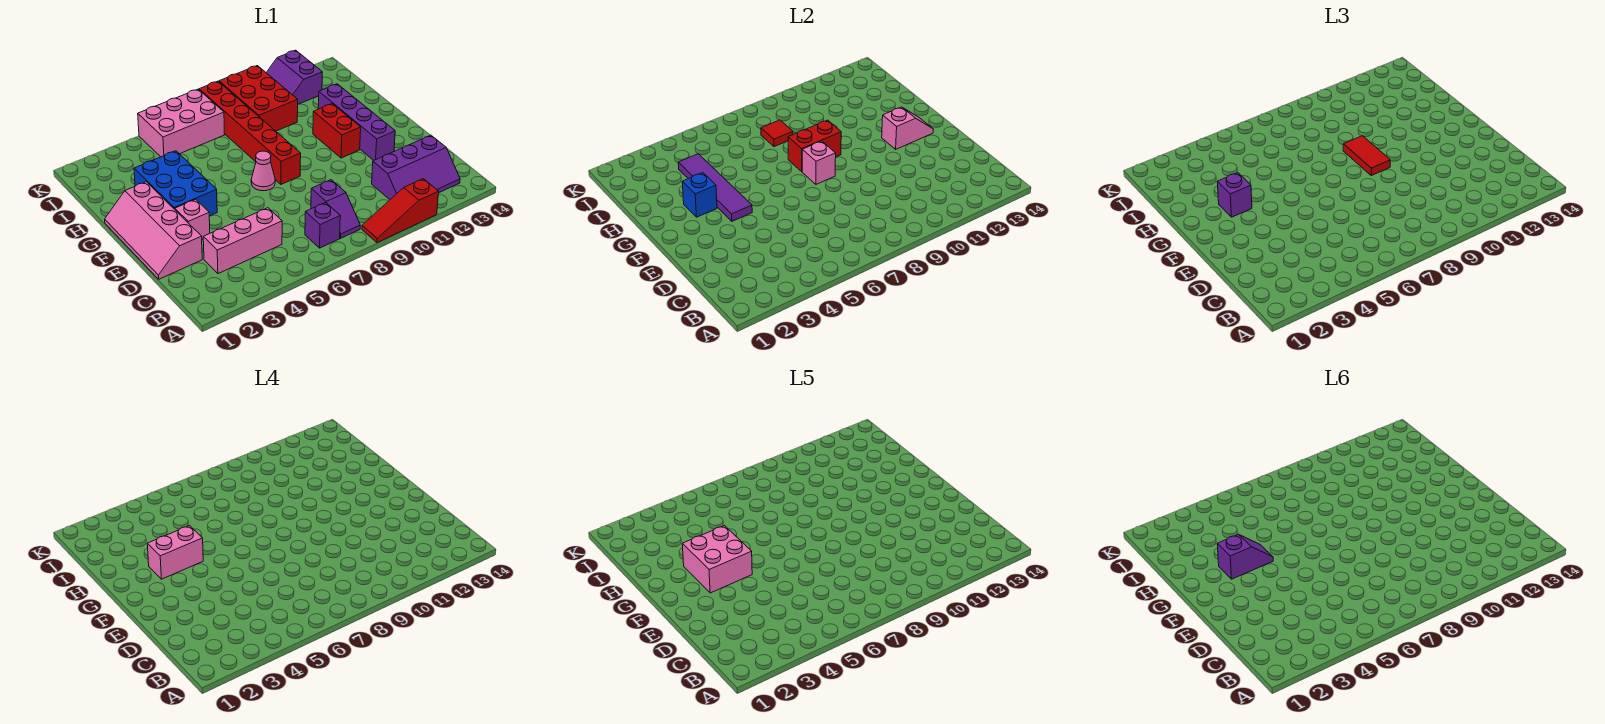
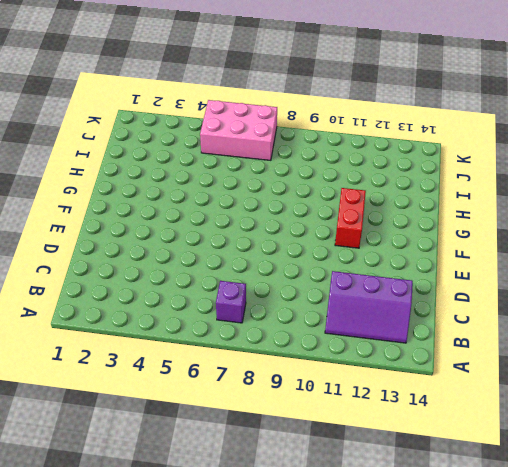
none -> red 1x3 slope [362,179,439,243]
none -> purple 1x2 slope [311,180,360,238]
none -> pink 1x3 brick [203,208,282,274]

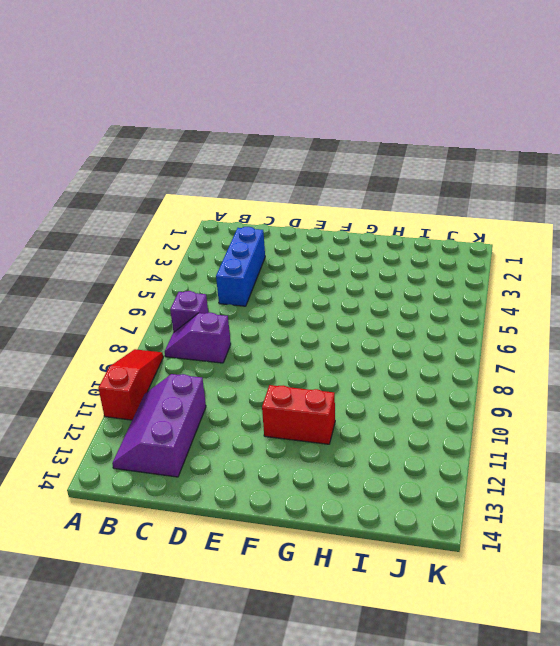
blue 1x3 brick [216,227,265,306] -> pink 1x3 brick [203,208,282,274]
none -> pink 2x4 slope [105,182,202,279]
none -> pink 1x1 brick [175,199,210,239]
none -> purple 1x4 brick [318,84,395,160]

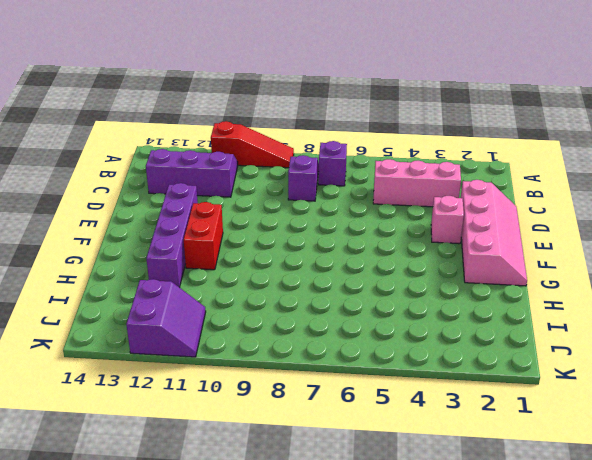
none -> blue 2x3 brick [134,151,217,216]
none -> pink 1x1 cone [251,151,275,191]
none -> red 1x6 brick [199,81,301,184]

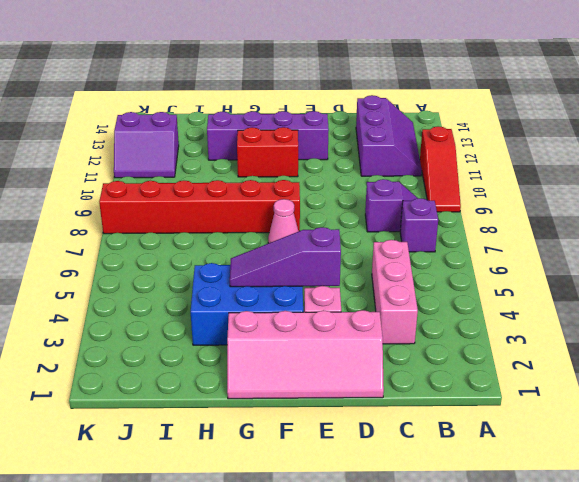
purple 1x3 slope [230,227,341,287] -> purple 1x4 tile [678,154,752,221]
none -> red 2x3 brick [219,66,298,131]
none -> pink 2x3 brick [138,89,225,157]
none -> pink 1x1 brick [802,141,836,184]

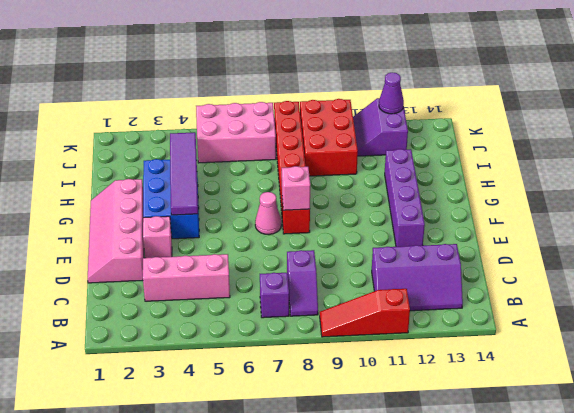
purple 1x1 cone [379,72,404,114] -> none
none -> red 1x2 brick [313,104,361,158]
none -> pink 1x2 slope [882,107,933,149]
none -> blue 1x1 brick [682,173,717,217]

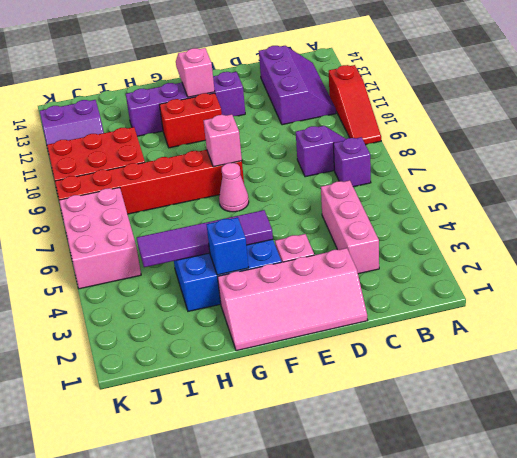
none -> red 1x2 brick [788,120,841,171]
none -> red 1x1 tile [761,120,793,147]
none -> red 1x2 tile [1343,136,1390,175]

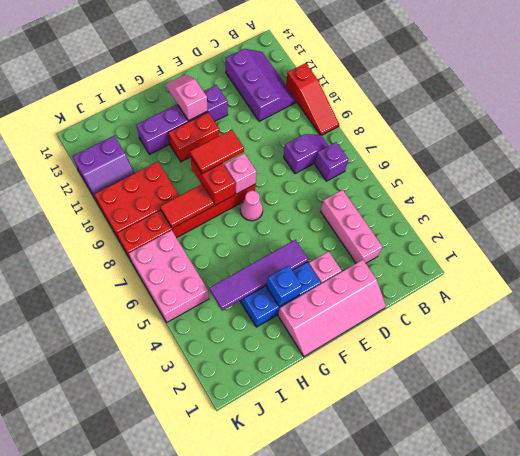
red 1x2 tile [160,184,214,228] -> red 1x1 tile [761,120,793,147]
none -> purple 1x1 brick [1217,173,1252,217]
none -> pink 1x2 brick [147,526,203,579]
none -> pink 2x2 brick [682,526,752,593]

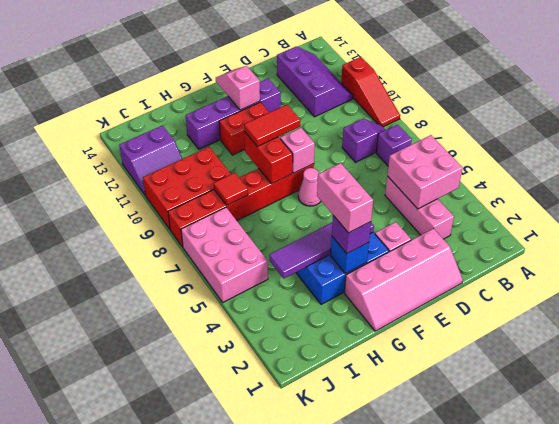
pink 2x2 brick [387,135,462,209] -> pink 2x2 brick moved to [682,526,752,593]
none -> purple 1x2 slope [1217,534,1273,579]

